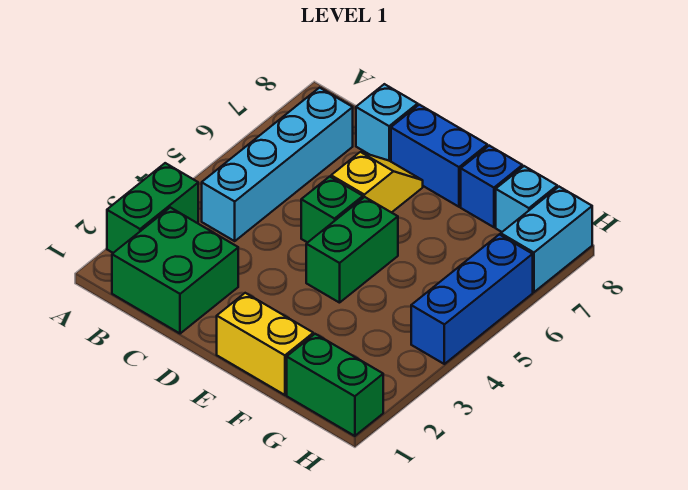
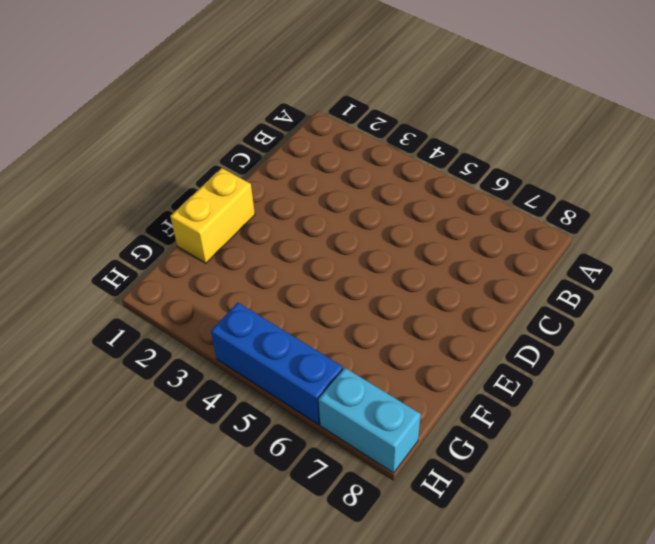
none -> green 1x2 brick [107,163,198,253]
none -> green 2x2 brick [112,207,238,334]
none -> cyan 1x4 brick [202,88,353,241]

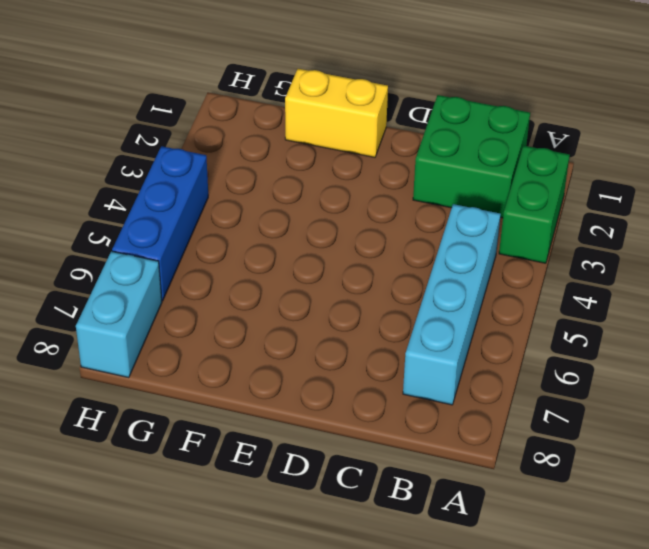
none -> cyan 1x1 brick [356,84,418,161]
none -> green 1x1 brick [301,177,363,243]
none -> yellow 1x2 slope [331,152,423,213]

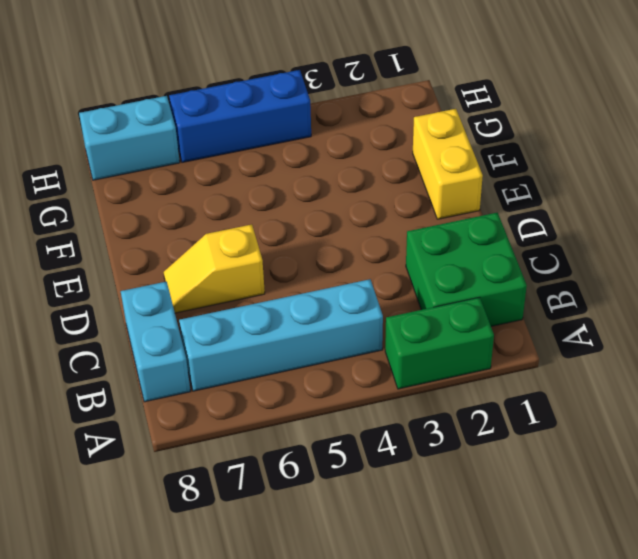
cyan 1x2 brick [121,282,191,402] -> cyan 1x1 brick [356,84,418,161]
none -> green 1x1 brick [301,177,363,243]
none -> blue 1x2 brick [391,105,487,207]
none -> green 1x2 brick [306,197,398,303]

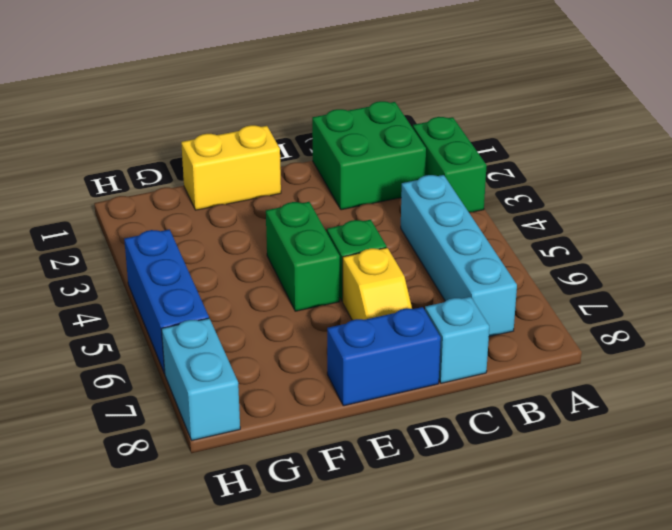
none -> blue 1x1 brick [461,146,522,227]
none -> green 1x2 brick [287,334,383,436]
none -> cyan 1x1 brick [496,166,557,232]

